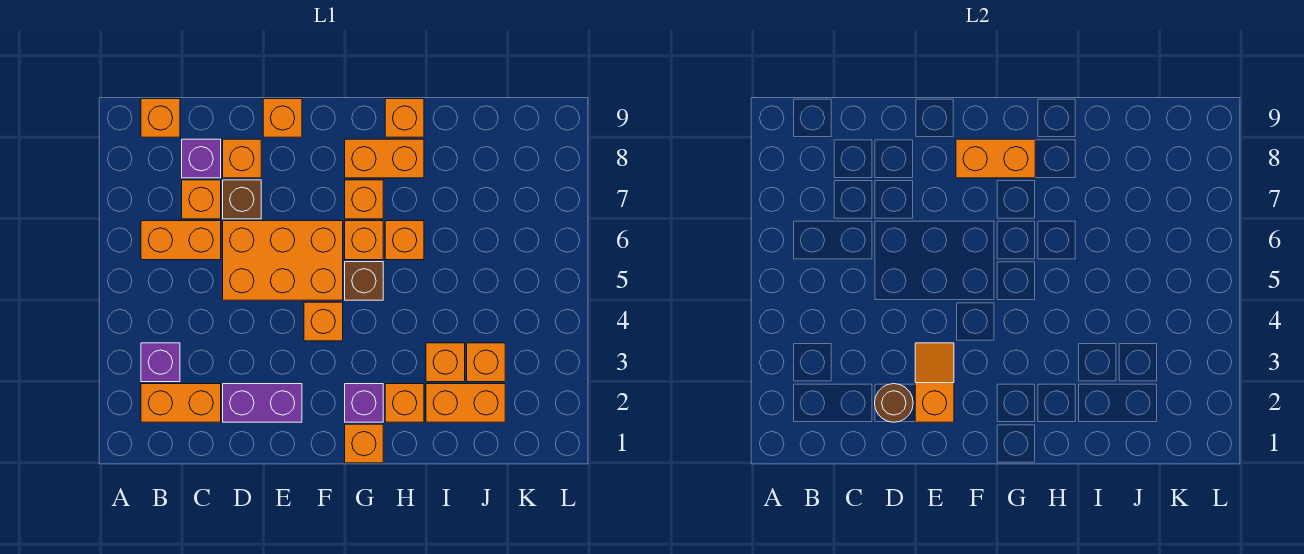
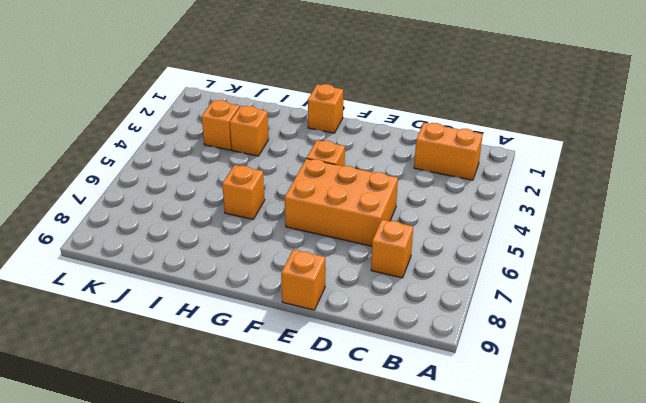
none -> purple 1x1 brick [141,343,180,382]
none -> orange 1x2 brick [141,221,221,260]
none -> orange 1x1 brick [141,99,180,137]

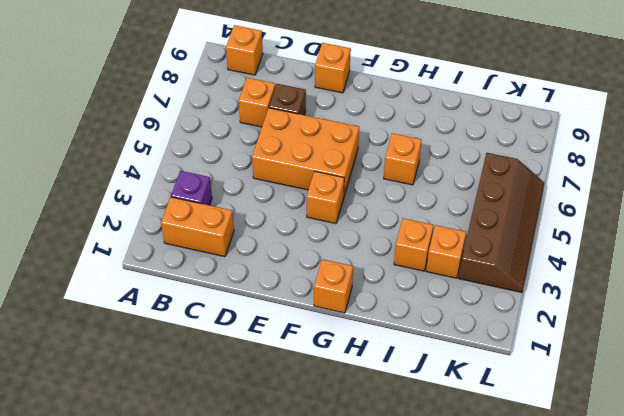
brown 2x4 slope [459,153,544,292] -> none
none -> orange 1x2 brick [141,221,221,260]
none -> purple 1x1 brick [182,139,221,178]
none -> purple 1x2 brick [223,384,302,422]

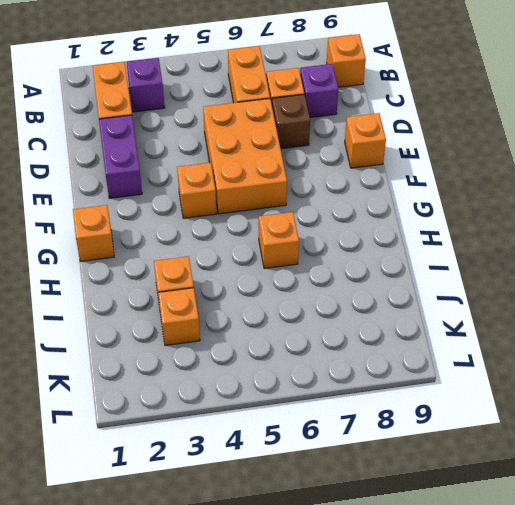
none -> orange 1x1 brick [223,139,261,178]
none -> purple 1x1 brick [345,384,383,422]
none -> brown 1x1 brick [345,262,383,300]

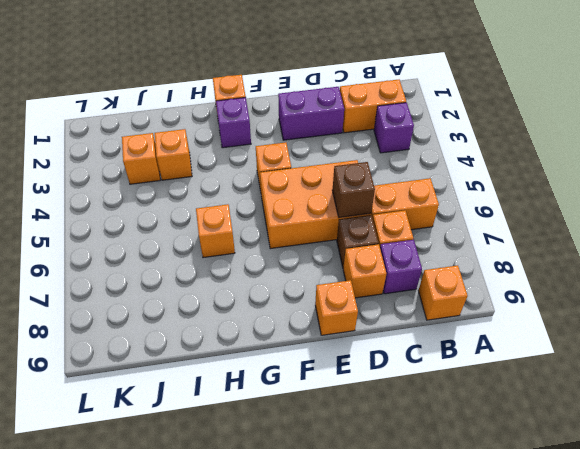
brown 1x1 brick [332,162,375,218] -> brown 1x1 brick moved to [345,262,383,300]
none -> orange 1x1 brick [345,221,383,260]
none -> orange 1x1 brick [345,180,383,219]
none -> orange 1x2 brick [345,139,424,178]

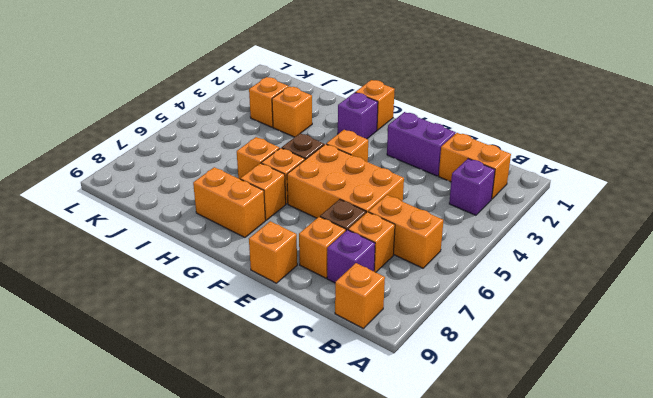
none -> orange 1x1 brick [385,384,424,422]
none -> orange 1x1 brick [385,99,424,137]
none -> orange 1x2 brick [426,384,505,422]

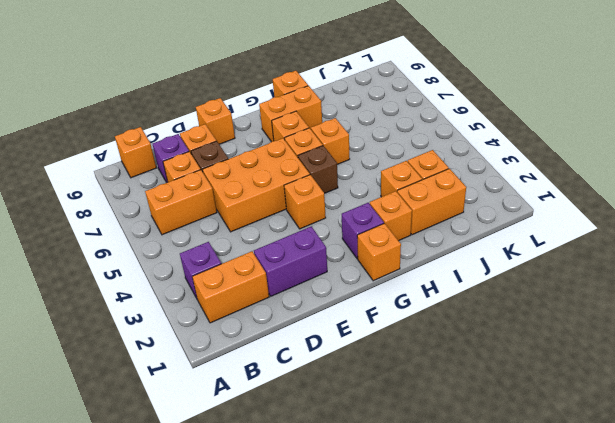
none -> brown 1x1 round brick [875,384,913,422]
none -> orange 1x2 slope [915,343,954,422]
none -> orange 1x2 brick [956,139,1035,178]

